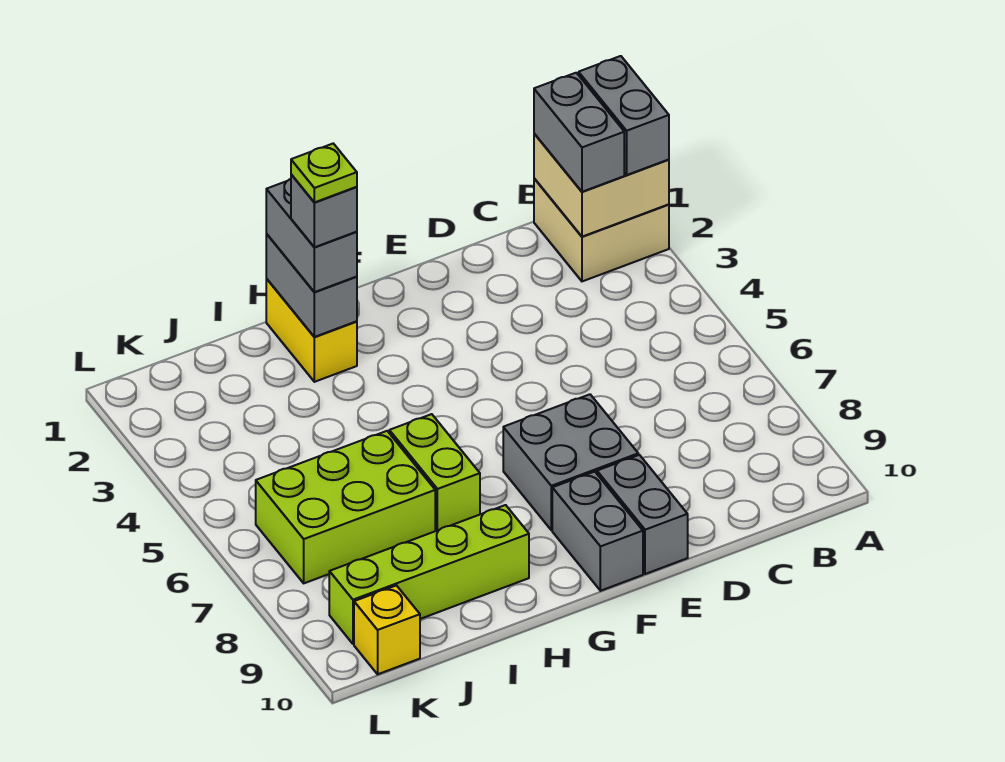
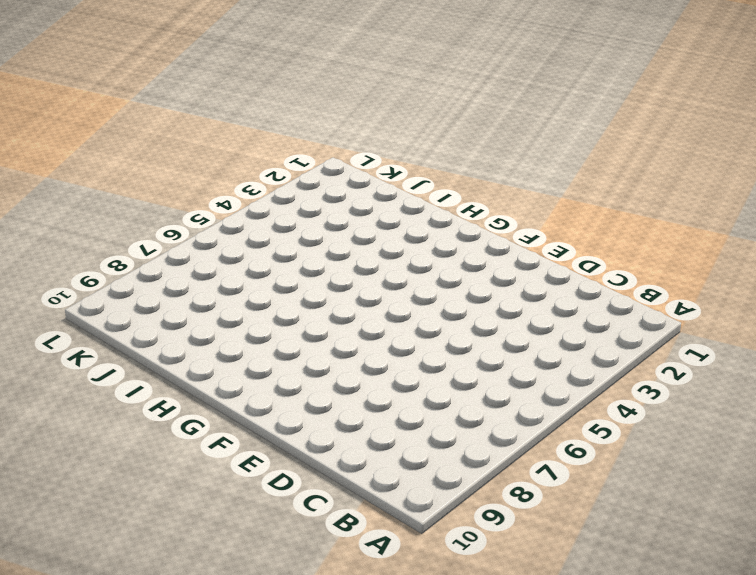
none -> tan 2x2 brick [534,178,669,281]
none -> grey 2x2 brick [503,394,638,530]
none -> grey 1x2 brick [597,455,688,574]

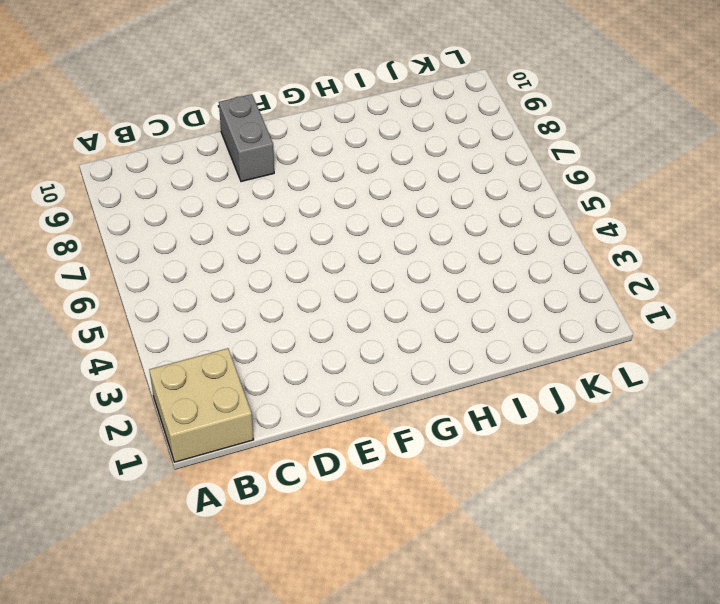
none -> grey 2x2 brick [503,394,638,530]
none -> grey 1x2 brick [552,472,643,591]
none -> yellow 1x2 brick [266,279,357,382]

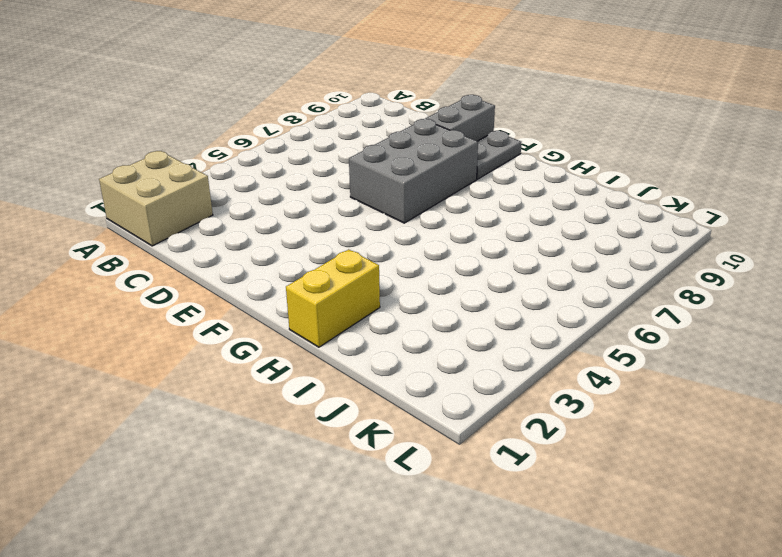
grey 2x3 brick [349,119,478,223] -> grey 2x2 brick [503,394,638,530]
grey 1x2 plate [477,131,521,179] -> grey 1x2 brick [552,472,643,591]
none -> lime 1x2 brick [389,414,480,531]
none -> lime 1x4 brick [329,505,529,644]
none -> lime 2x3 brick [256,431,435,583]

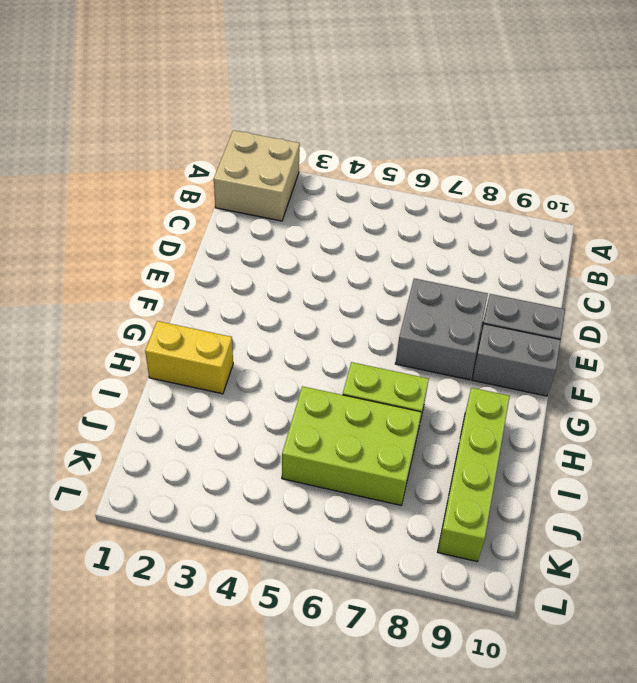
lime 2x3 brick [282,386,421,505] -> lime 2x3 brick turned to [256,431,435,583]
none -> yellow 1x1 brick [354,585,420,674]
none -> tan 2x2 brick [534,134,669,237]
none -> grey 1x2 brick [266,234,357,337]

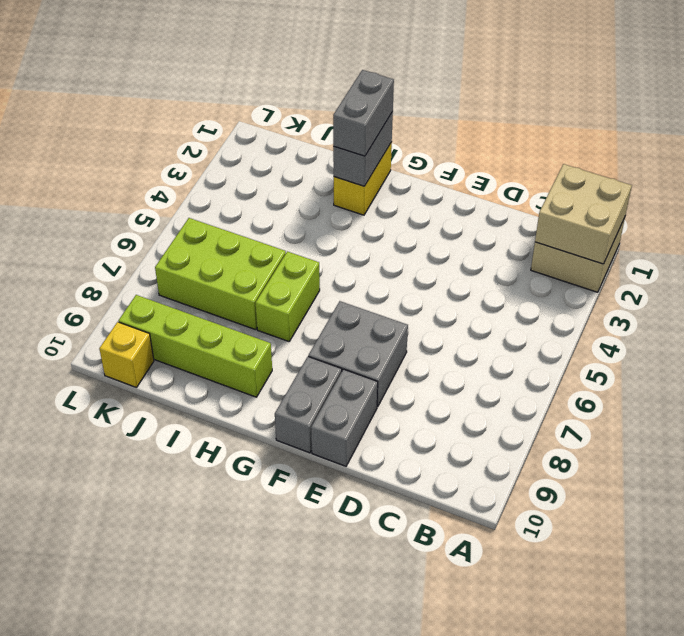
none -> grey 1x2 brick [579,56,669,175]
none -> grey 1x2 brick [534,73,624,192]
none -> grey 1x1 brick [291,174,357,247]

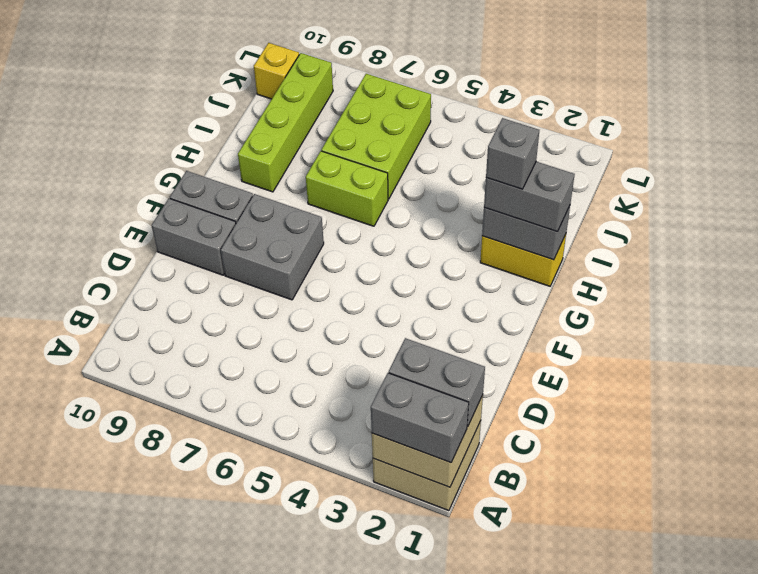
none -> lime 1x1 plate [291,144,357,202]

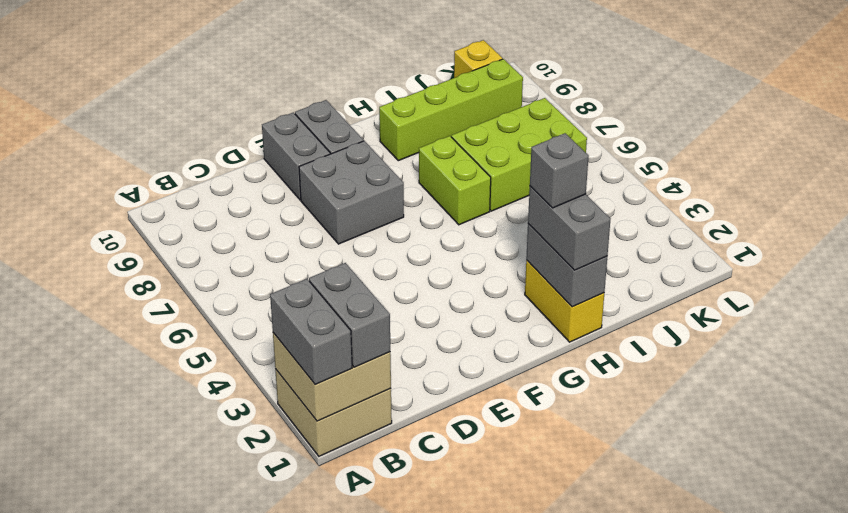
none -> lime 1x1 plate [291,144,357,202]

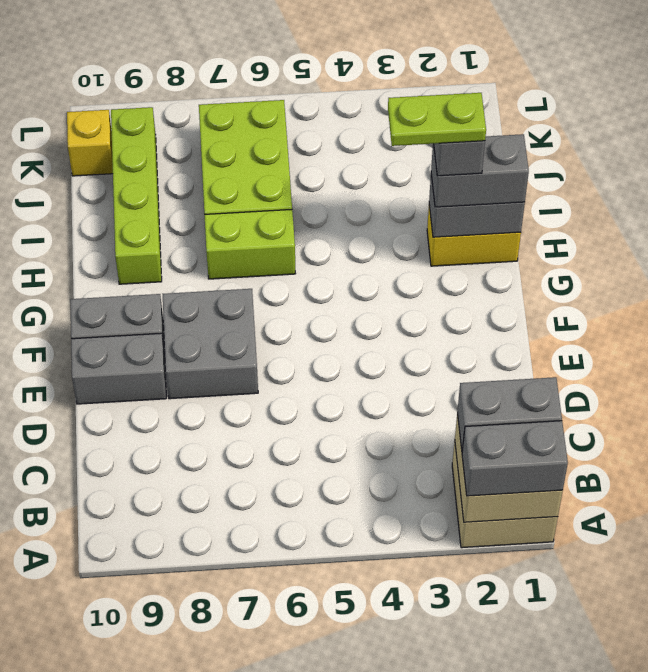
lime 1x2 plate [388,93,486,146] -> lime 1x1 plate [291,144,357,202]

